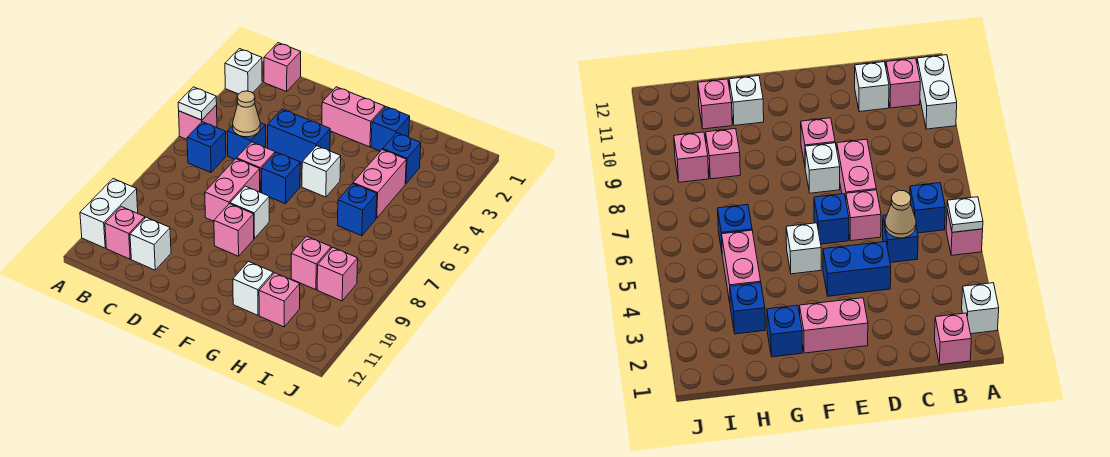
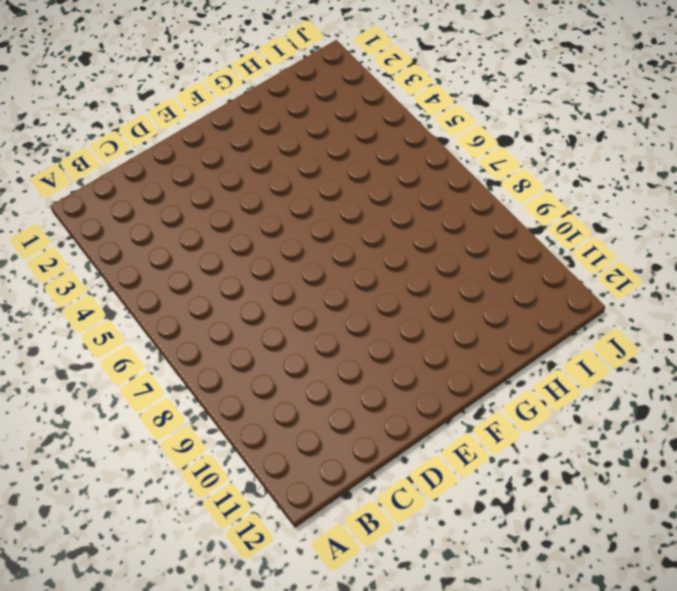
none -> white 1x1 brick [225,49,262,94]
none -> pink 1x1 brick [179,105,217,139]
none -> white 1x2 brick [80,179,138,248]

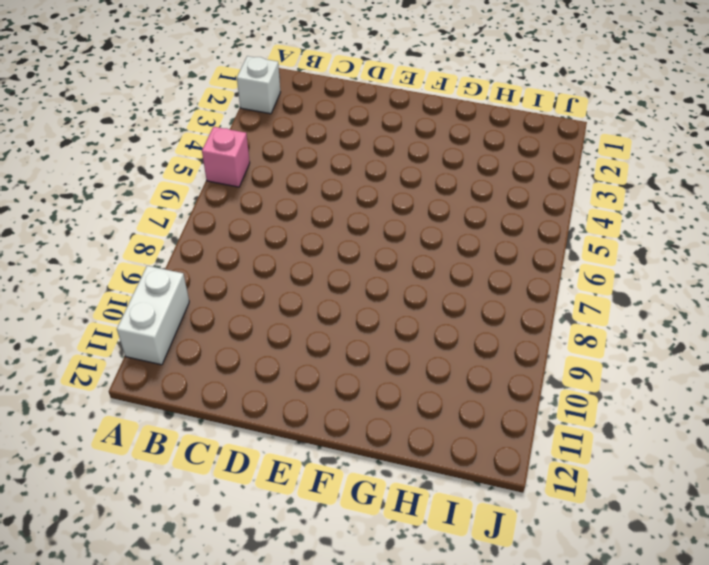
none -> pink 1x1 brick [264,43,301,92]
none -> blue 1x1 brick [187,122,226,172]
none -> pink 1x1 brick [105,207,145,259]

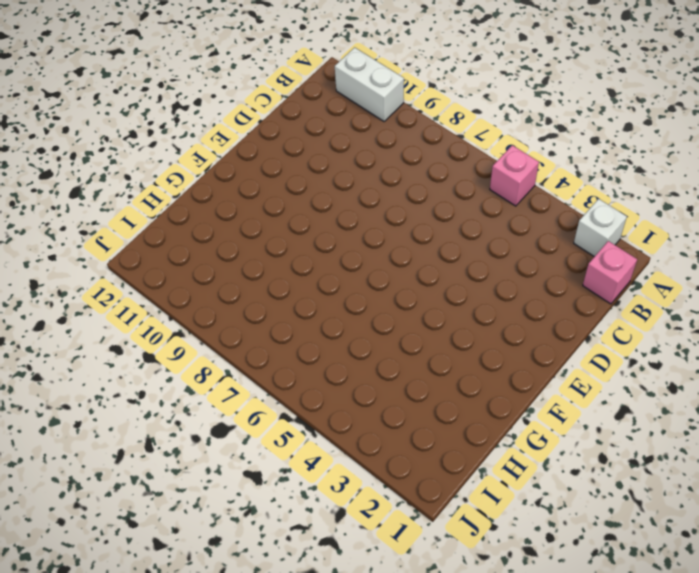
none -> blue 1x1 brick [187,122,226,172]
none -> pink 1x1 brick [105,207,145,259]
none -> blue 1x1 brick [227,123,266,159]

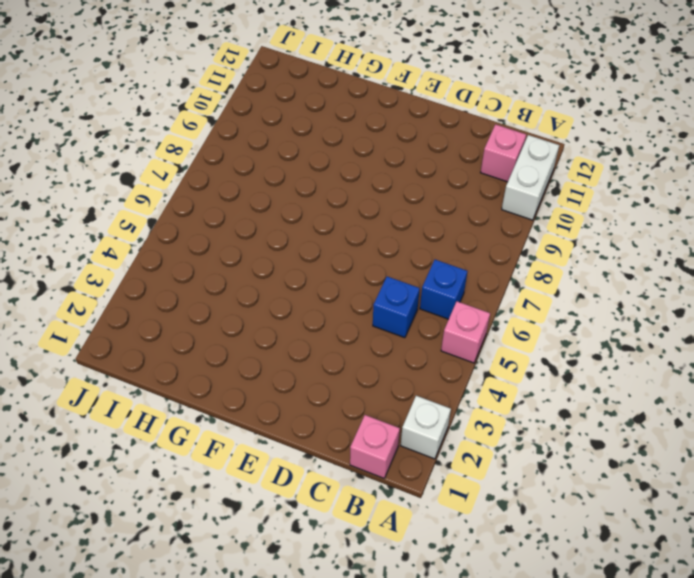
none -> white 1x1 brick [130,217,171,270]
none -> blue 1x2 brick [268,109,330,164]
none -> pink 1x1 brick [237,142,275,192]

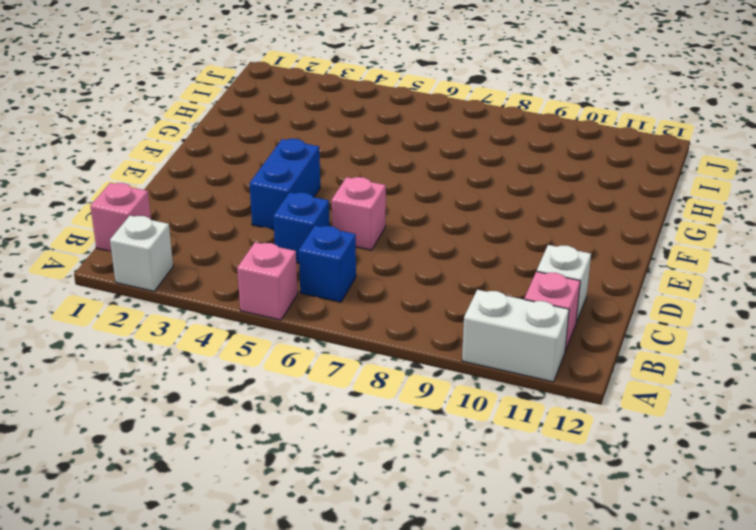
none -> pink 1x2 brick [205,159,260,221]
none -> pink 1x2 brick [322,87,385,147]
none -> blue 1x1 brick [262,152,300,204]

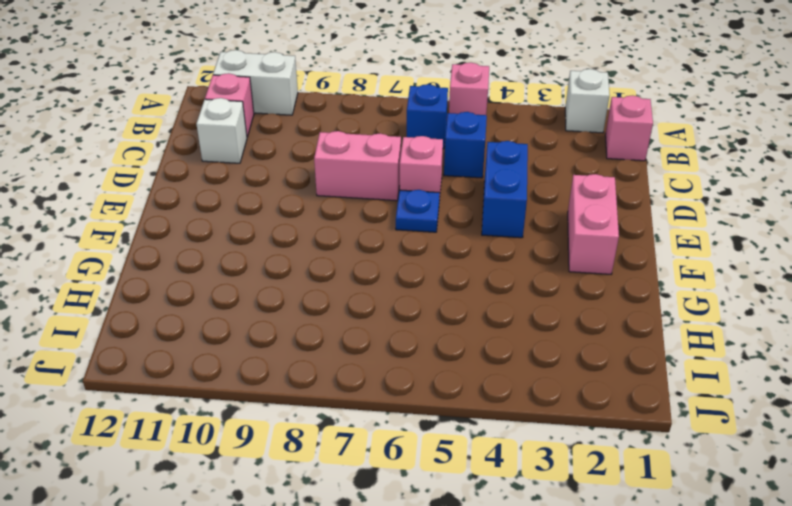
blue 1x1 plate [396,190,440,232] -> blue 1x1 brick [262,152,300,204]
none -> white 1x1 brick [230,186,269,239]
none -> pink 1x1 brick [214,204,254,256]
none -> white 1x1 brick [302,146,341,197]

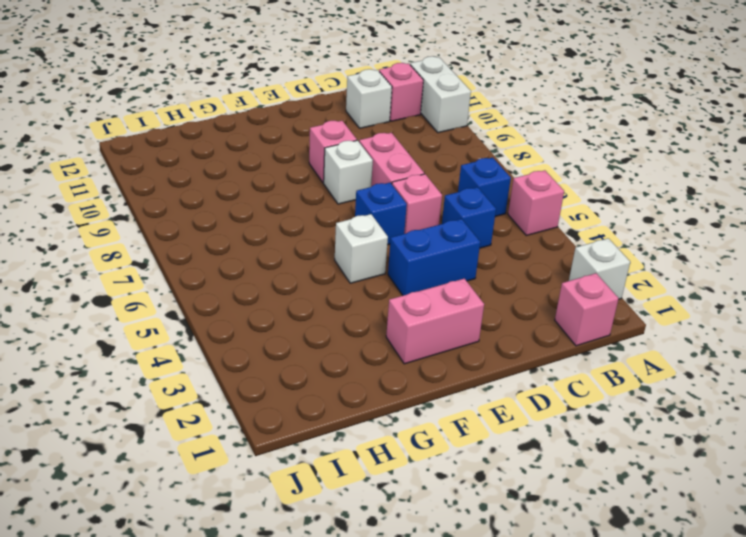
none -> blue 1x1 brick [371,107,410,151]
none -> white 1x1 brick [233,262,273,315]
none -> blue 1x1 brick [383,133,421,184]

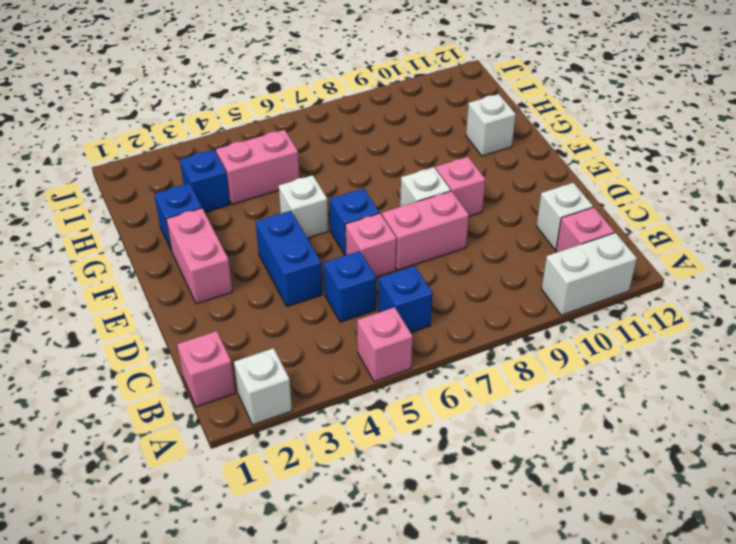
none -> blue 1x1 brick [338,184,377,236]
none -> pink 1x1 brick [291,236,331,290]
none -> pink 1x1 brick [259,273,300,327]

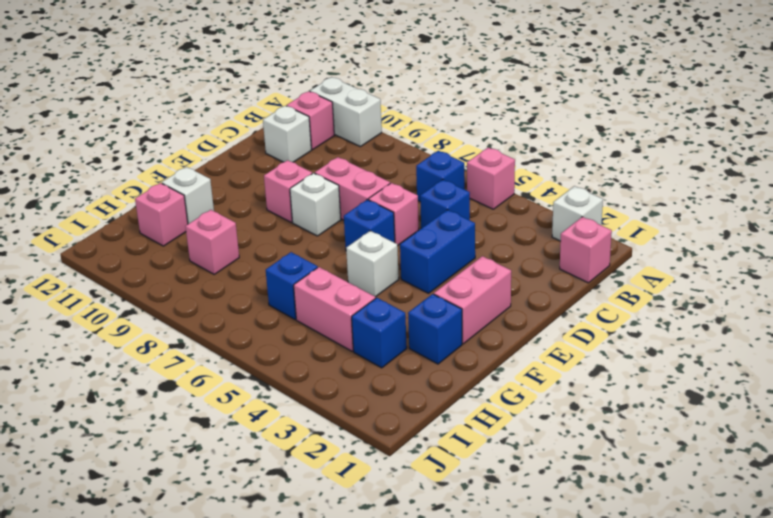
none -> pink 1x1 brick [317,247,358,301]
none -> white 1x1 plate [178,87,217,120]
none -> tan 1x1 cone [233,91,260,137]

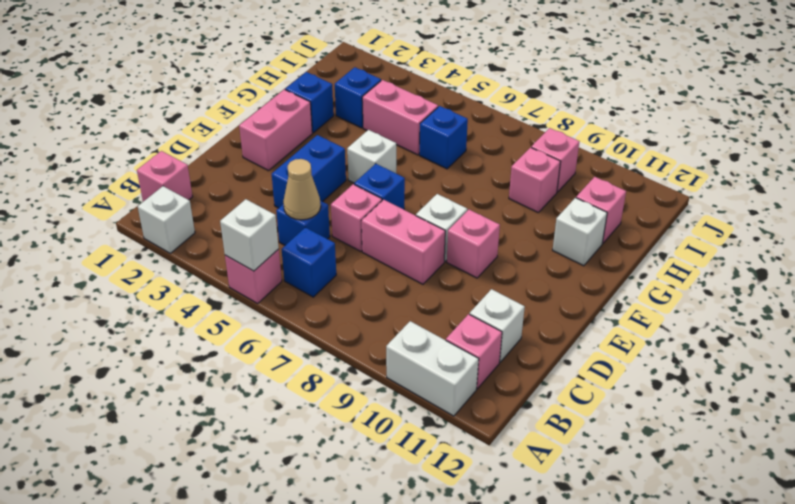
white 1x1 brick [220,199,279,271] -> white 1x1 plate [178,87,217,120]

